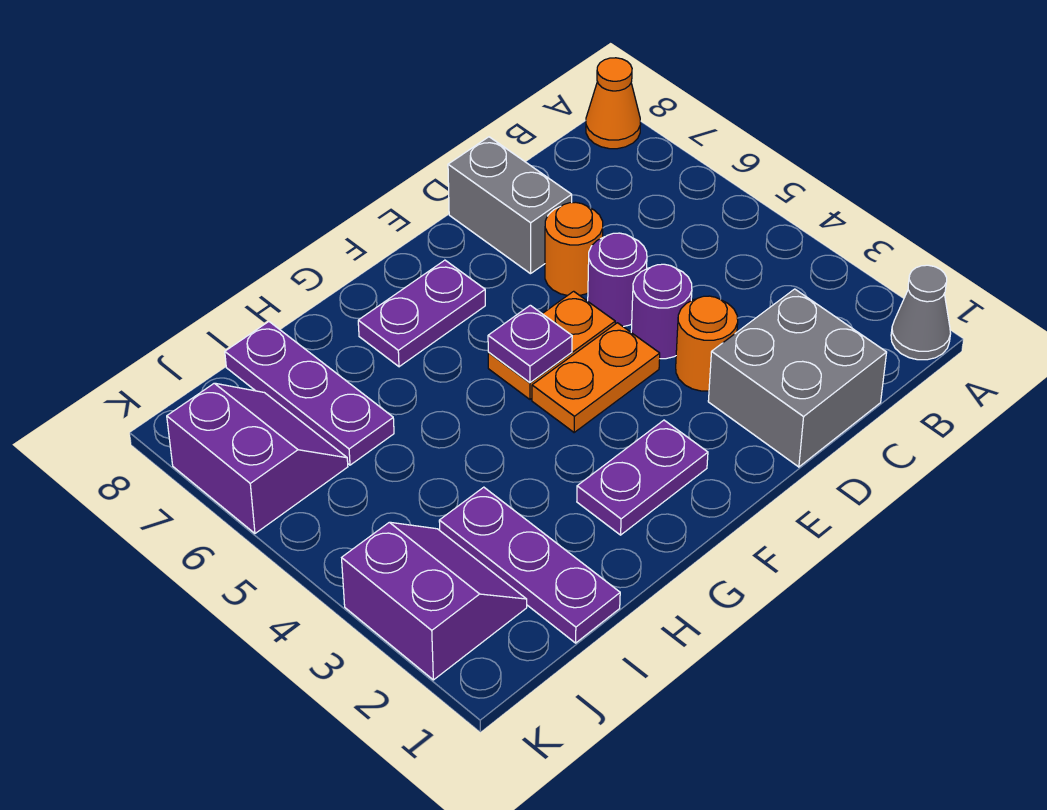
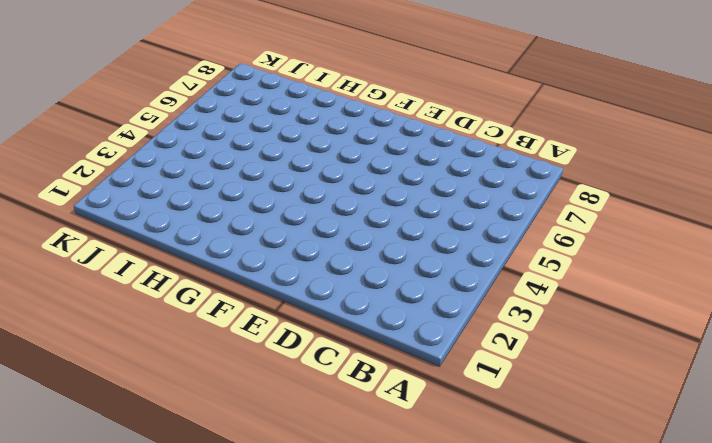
none -> grey 1x1 cone [891,265,951,360]
none -> orange 1x1 cone [586,58,640,149]
none -> grey 2x2 brick [708,289,887,467]

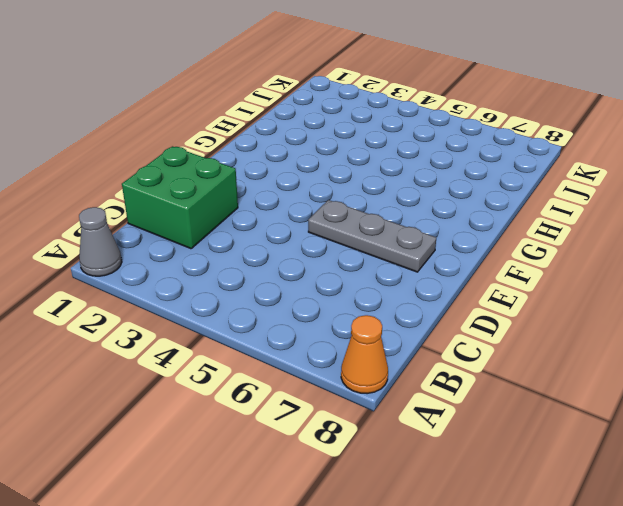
green 2x2 brick [122,146,238,249] -> grey 2x2 brick [708,289,887,467]
grey 1x3 plate [308,200,436,272] -> orange 1x2 plate [488,291,615,399]
none -> orange 1x1 round brick [676,296,738,391]
none -> purple 1x1 round brick [631,264,692,359]
none -> purple 1x1 round brick [588,233,647,327]

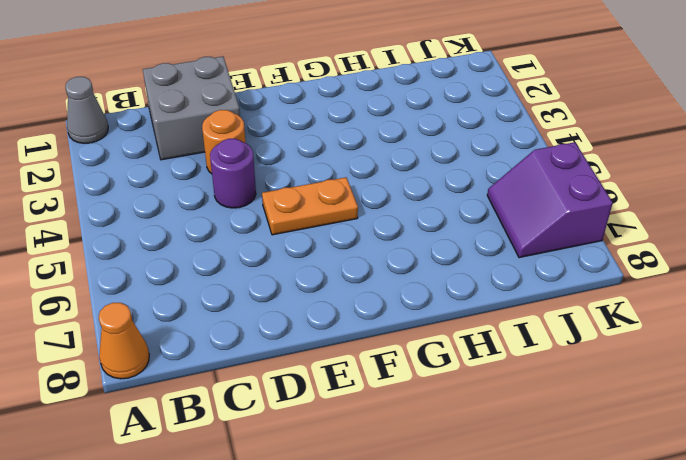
none -> purple 1x1 round brick [588,233,647,327]
none -> orange 1x1 round brick [545,202,603,296]
none -> grey 1x2 brick [448,137,572,274]

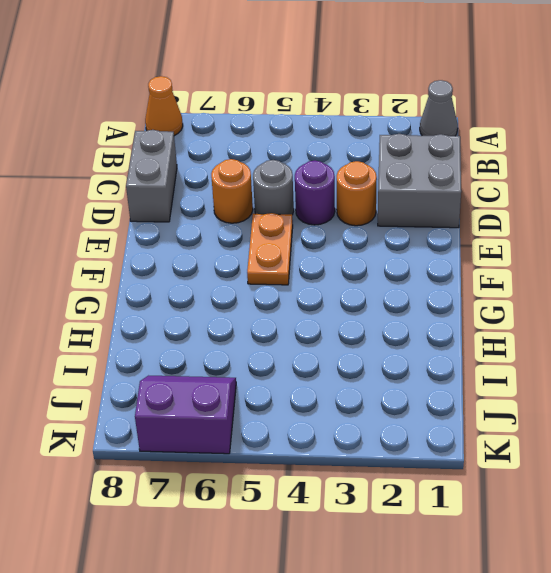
grey 1x2 brick [126,130,177,222] -> grey 1x2 brick turned to [448,137,572,274]
grey 1x1 round brick [253,160,294,215] -> purple 1x1 round brick [588,233,647,327]
none -> orange 1x2 plate [532,323,660,432]
none -> purple 1x2 plate [577,420,708,535]
none -> purple 1x2 plate [358,260,485,367]

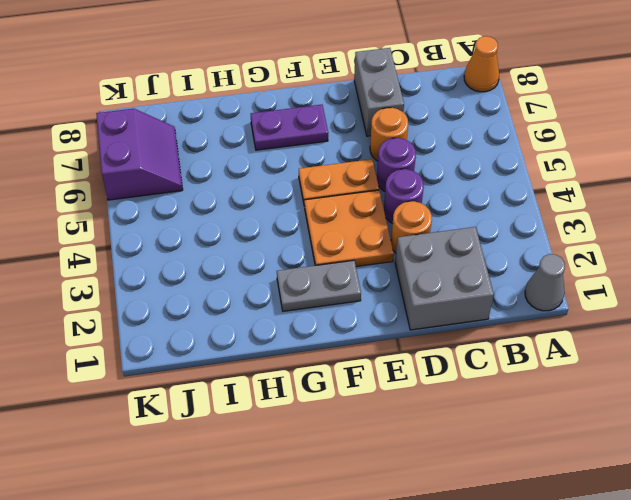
orange 2x2 plate [304,190,394,267] -> orange 1x2 plate [532,323,660,432]
grey 1x2 plate [277,260,361,311] -> purple 1x2 plate [577,420,708,535]
none -> purple 1x3 plate [439,487,620,643]
none -> purple 1x3 plate [225,322,394,465]
none -> purple 2x2 slope [342,522,527,680]

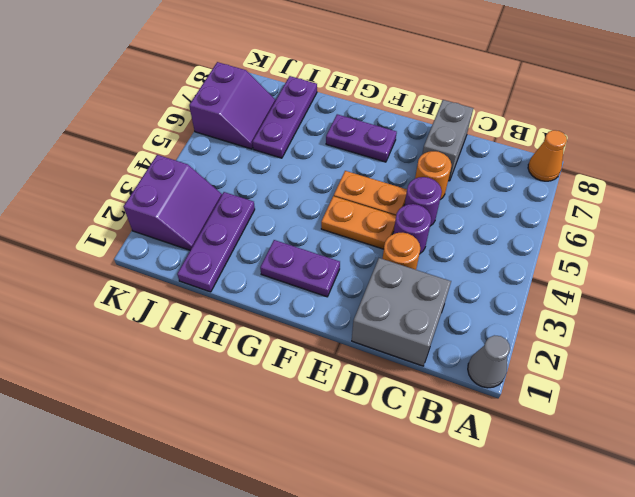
none -> purple 1x1 plate [488,305,572,383]

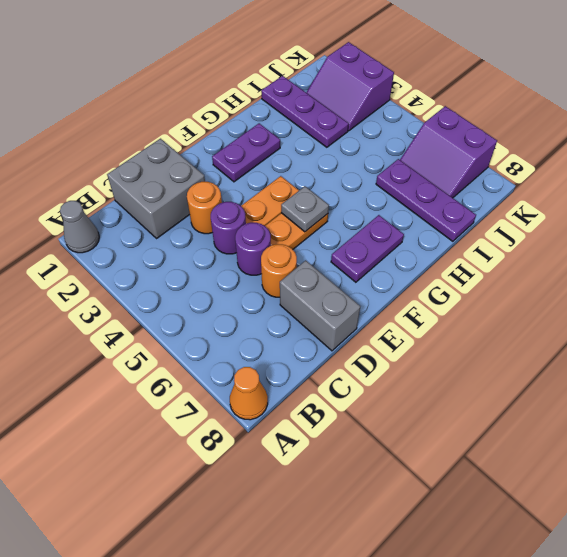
grey 1x1 plate [281,186,329,232] -> purple 1x1 plate [488,305,572,383]

